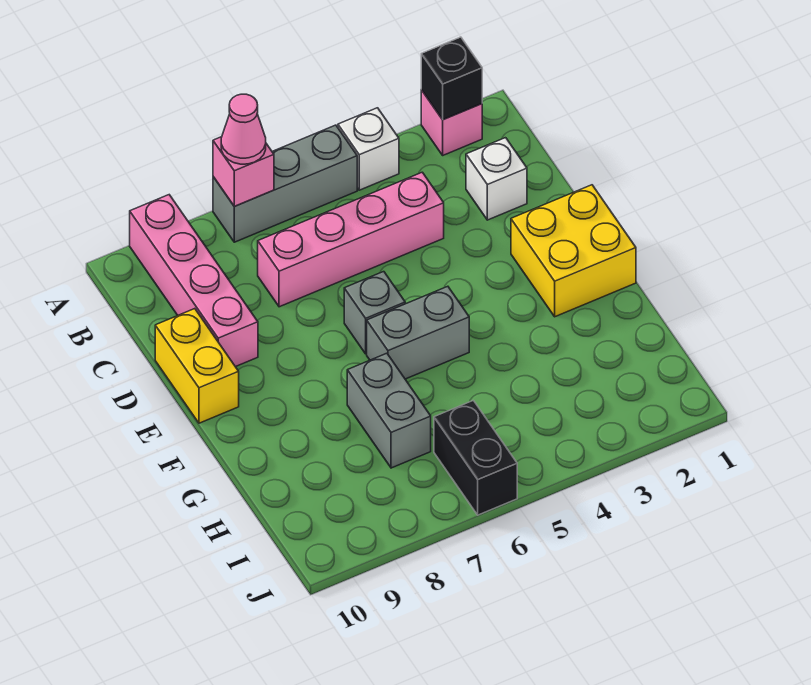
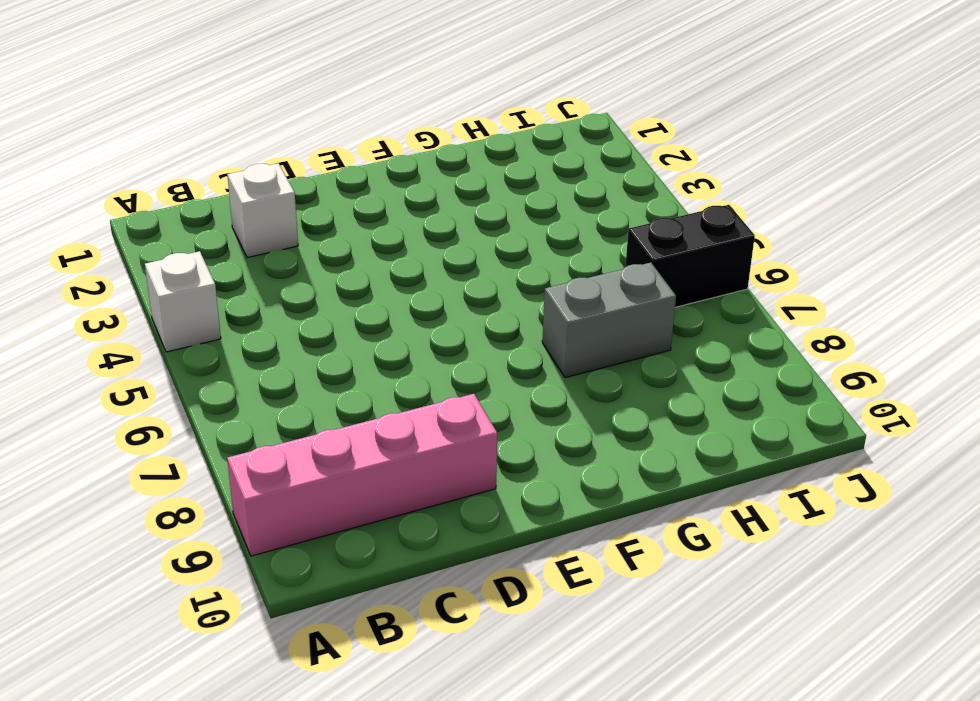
none -> pink 1x1 brick [421,90,482,155]
none -> grey 1x3 brick [213,125,357,242]
none -> pink 1x4 brick [258,172,444,307]

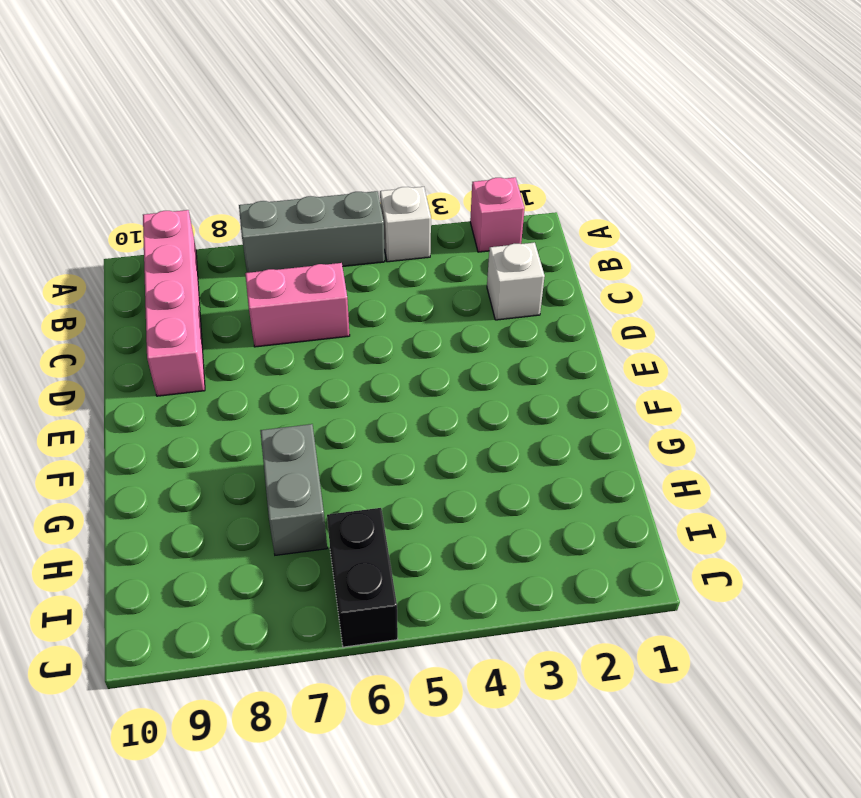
pink 1x2 brick [245,263,350,347] -> pink 1x4 brick [258,172,444,307]
none -> yellow 1x2 brick [155,309,239,423]
none -> yellow 2x2 brick [511,185,636,317]
none -> grey 1x1 brick [344,272,405,354]

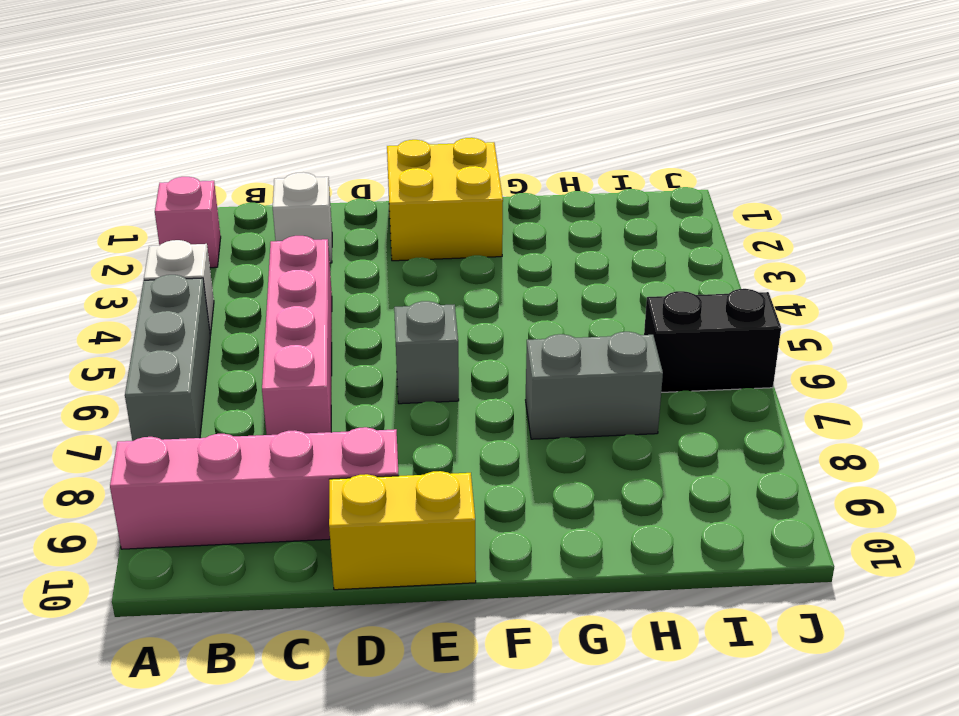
none -> grey 1x2 brick [367,286,469,379]
none -> black 1x1 brick [421,37,482,120]
none -> pink 1x1 brick [213,137,274,206]

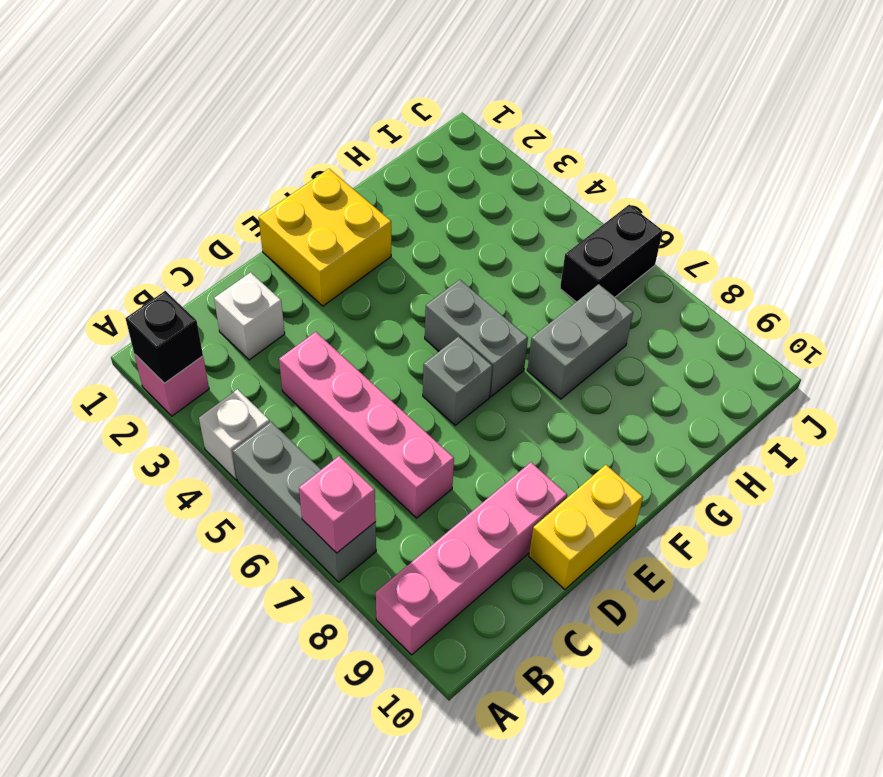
none -> pink 1x1 cone [221,94,266,164]

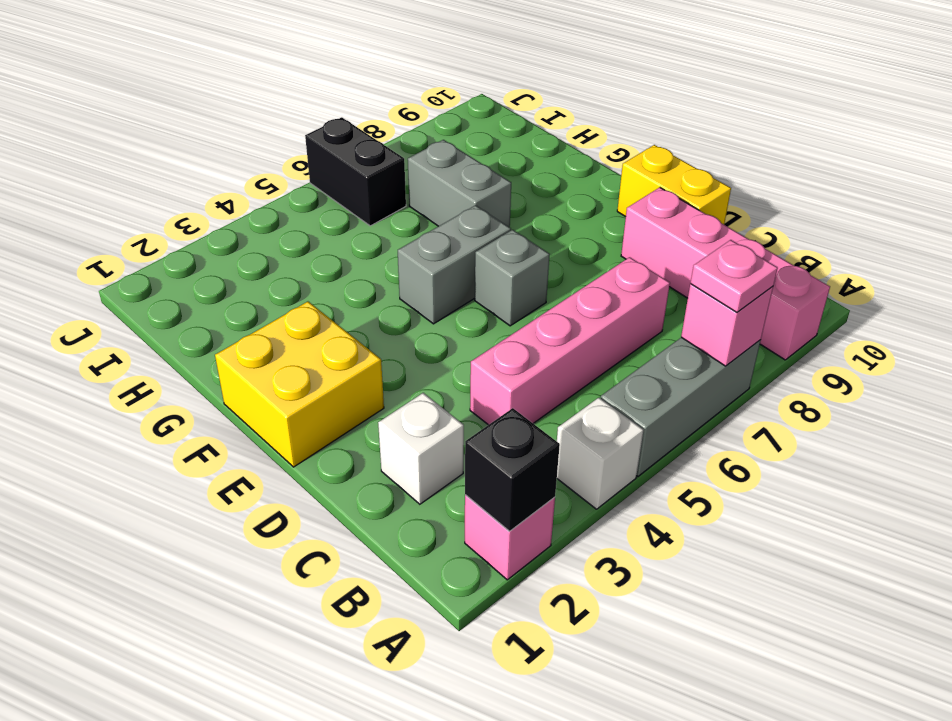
pink 1x1 plate [690,240,778,312] -> pink 1x1 cone [221,94,266,164]

